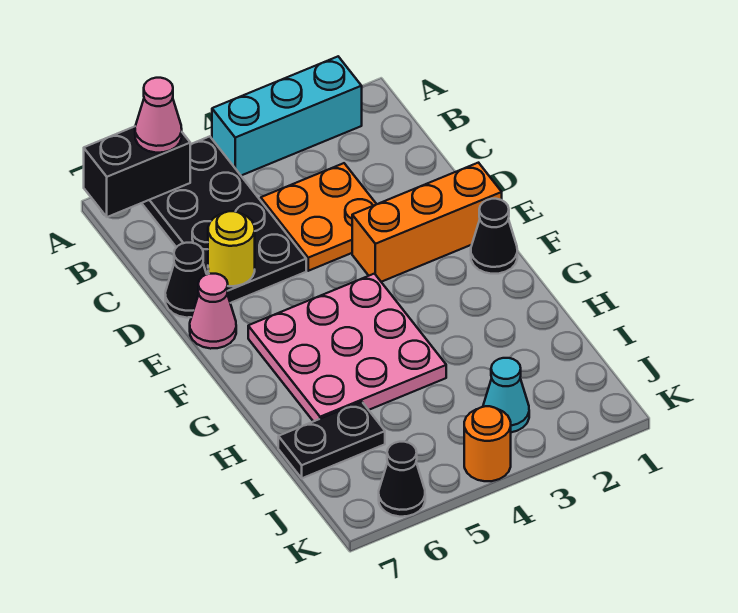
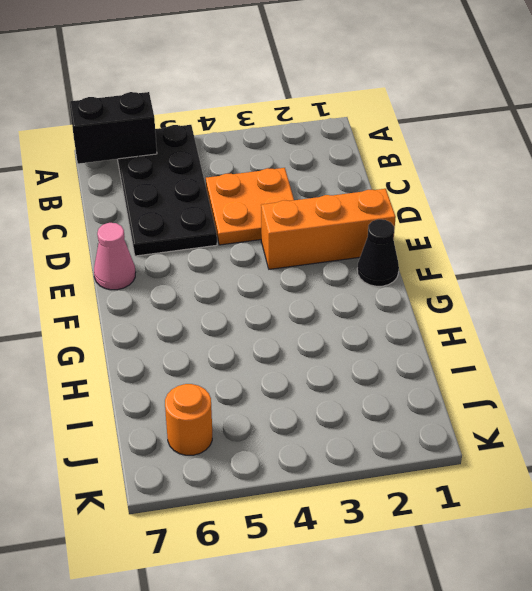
orange 1x1 round brick [165,384,212,455] -> orange 1x1 round brick moved to [464,406,511,481]
none -> cyan 1x3 brick [212,57,362,176]
none -> black 1x1 cone [165,243,207,318]
none -> pink 3x3 plate [248,274,446,422]

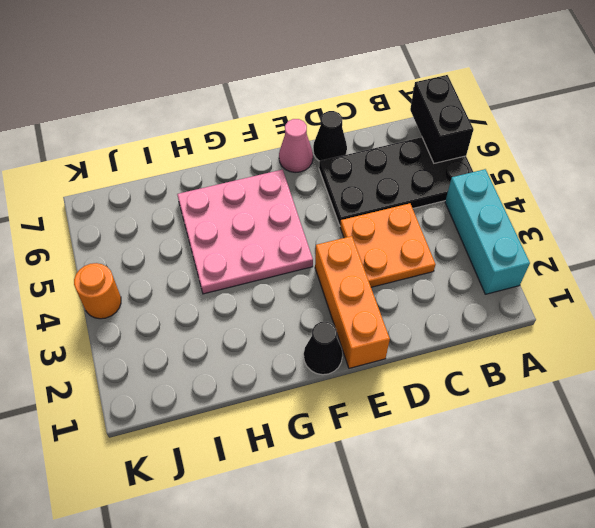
none -> black 1x2 plate [278,402,385,478]
none -> cyan 1x1 cone [483,358,529,432]
none -> black 1x1 cone [379,442,425,517]

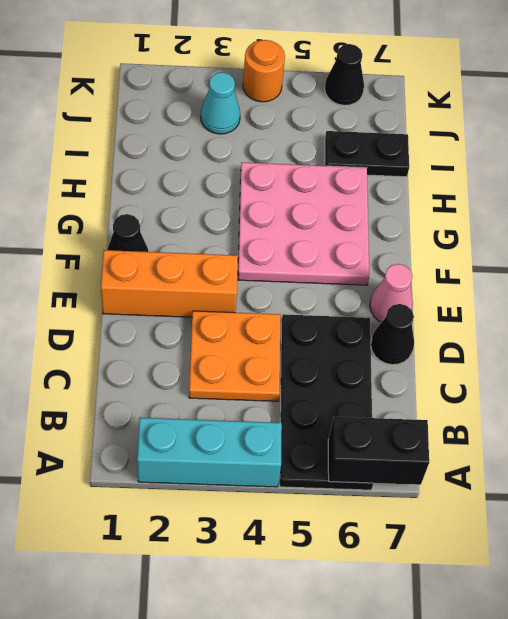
none -> yellow 1x1 round brick [208,211,255,286]
none -> pink 1x1 cone [135,78,182,153]

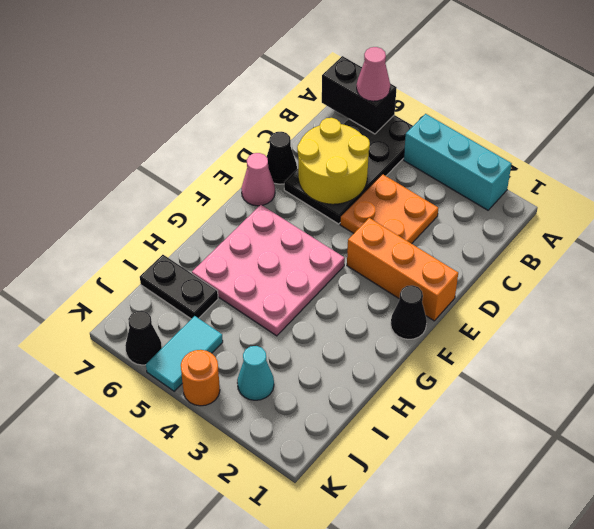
yellow 2x2 round brick [297,118,370,204] -> yellow 1x1 round brick [208,211,255,286]
cyan 1x2 tile [146,316,223,391] -> none

